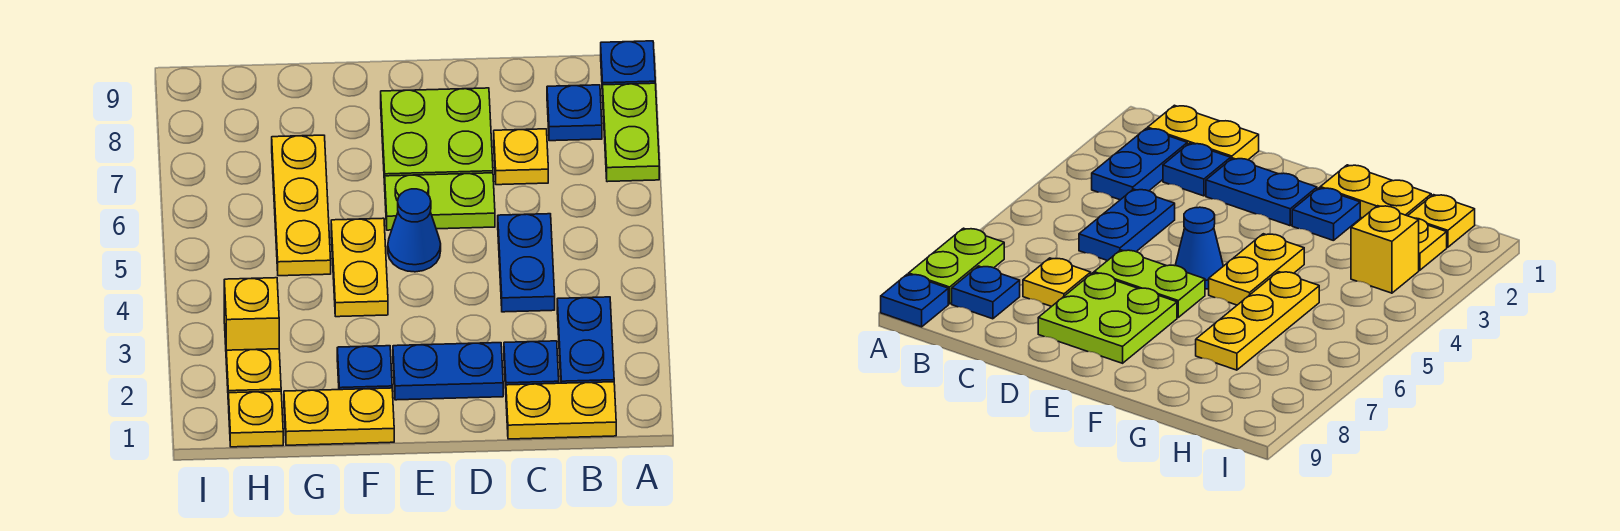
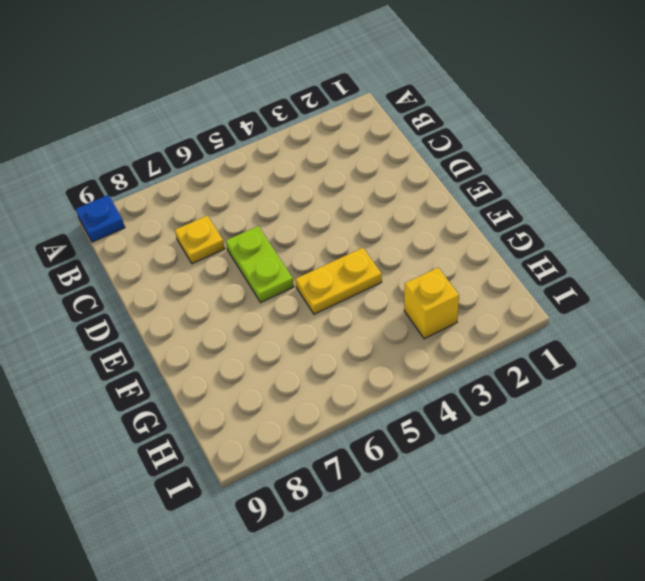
none -> lime 1x2 plate [603,83,659,182]
none -> yellow 1x2 plate [506,382,616,439]
none -> blue 1x2 plate [557,297,614,383]

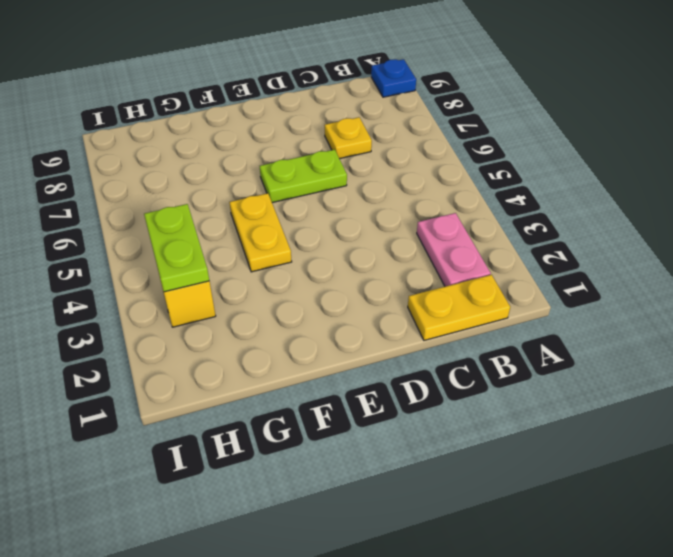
pink 1x2 plate [417,213,491,287] -> blue 1x2 plate [557,297,614,383]
lime 1x2 plate [144,204,209,292] -> lime 1x2 plate moved to [603,83,659,182]
none -> blue 1x1 plate [547,85,602,141]
none -> blue 1x1 plate [504,341,559,388]
none -> blue 1x2 plate [498,214,555,312]

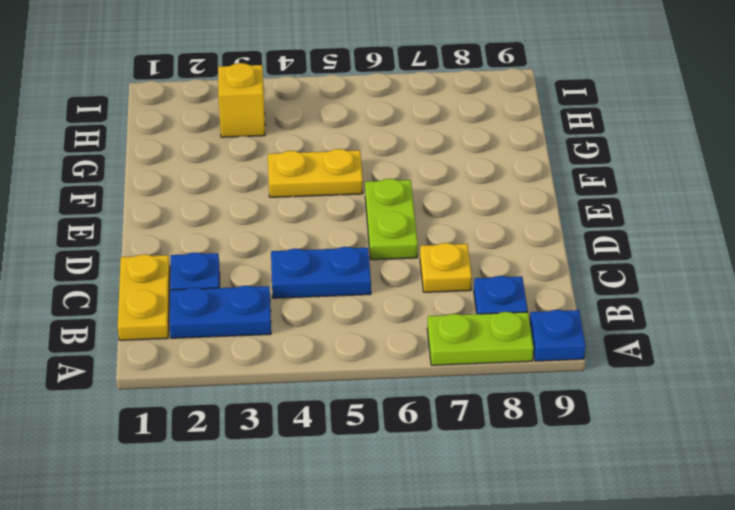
none -> blue 1x2 plate [393,343,503,400]
none -> lime 2x2 plate [381,88,493,184]
none -> blue 1x1 cone [388,189,441,272]

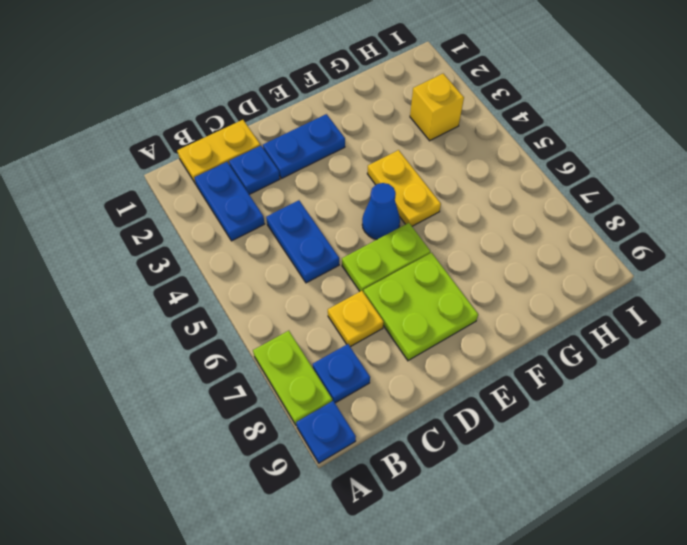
none -> yellow 1x2 plate [284,388,394,445]
none -> blue 1x1 plate [337,346,392,390]
none -> yellow 1x3 plate [272,135,331,276]

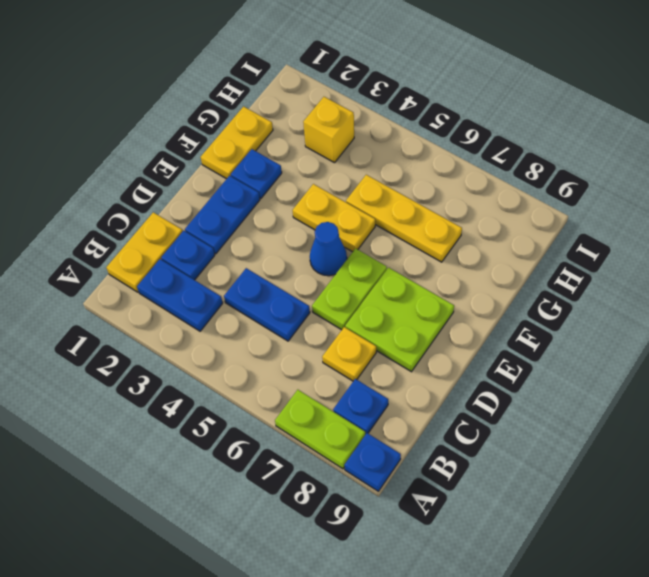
none -> yellow 1x1 plate [229,391,283,447]
none -> yellow 1x1 plate [226,349,281,404]

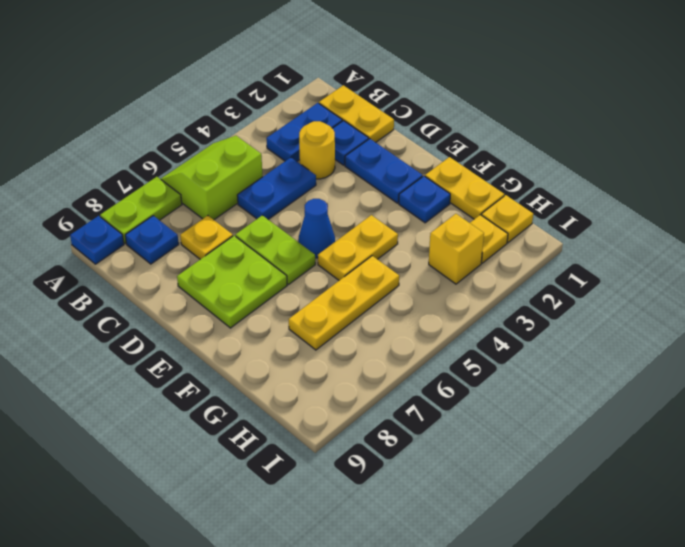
lime 2x2 slope [161,136,263,220] -> none
yellow 1x1 round brick [299,121,335,179] -> none

